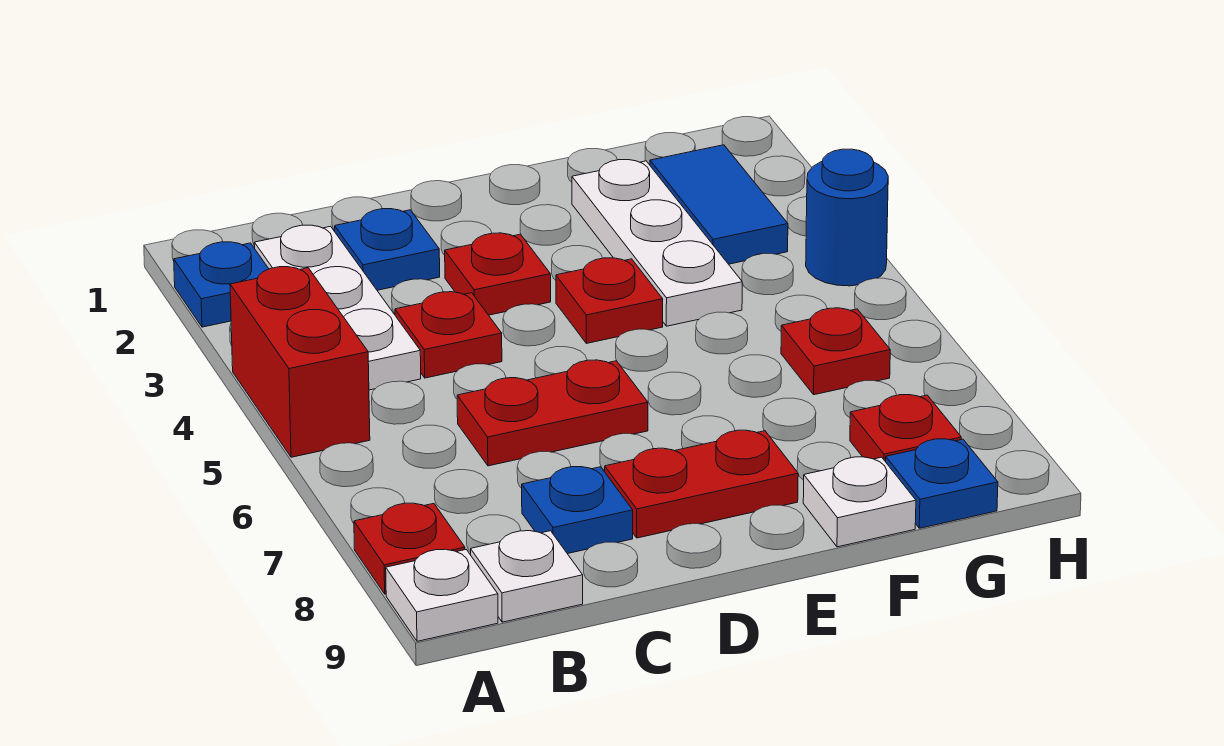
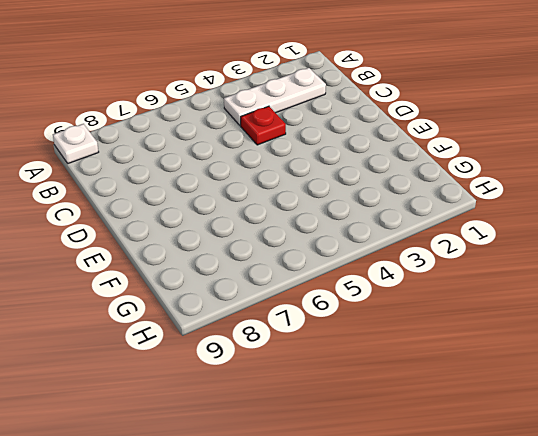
none -> blue 1x1 plate [174,242,269,327]
none -> red 1x2 brick [230,267,370,457]
none -> red 1x1 plate [354,503,465,594]

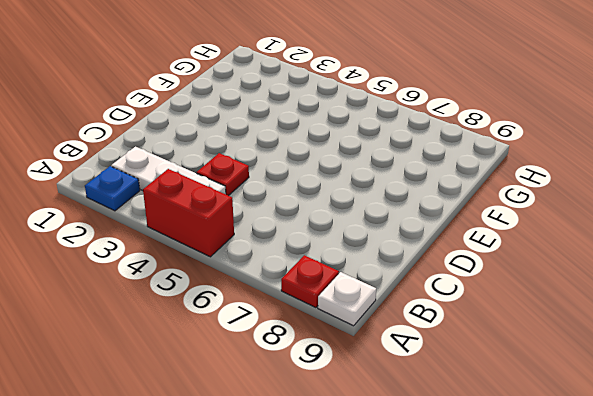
none -> white 1x1 plate [471,531,583,622]
none -> blue 1x1 plate [335,209,440,290]
none -> red 1x2 plate [457,360,648,466]

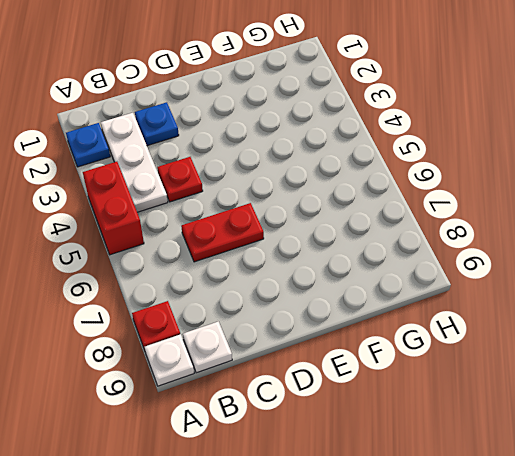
none -> blue 1x1 plate [522,467,633,554]
none -> red 1x1 plate [445,233,551,315]
none -> red 1x2 plate [605,430,798,538]

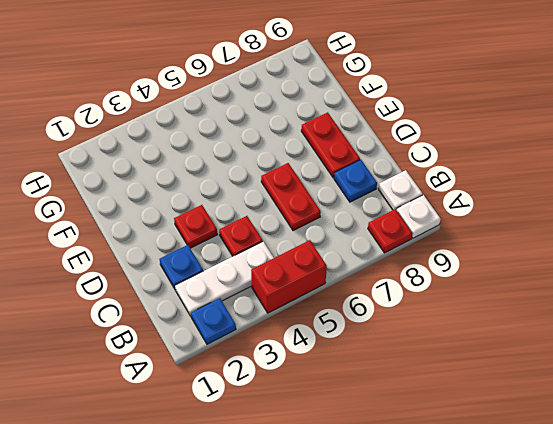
none -> red 1x1 plate [556,258,663,343]
none -> white 1x3 plate [572,160,742,326]
none -> white 1x1 plate [803,457,916,547]

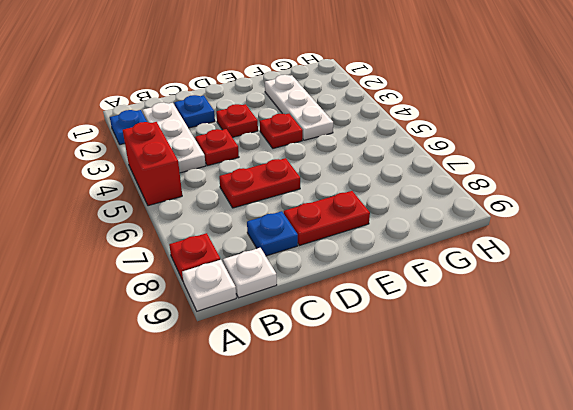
none -> white 1x1 plate [803,457,916,547]
none -> blue 1x2 tile [650,145,788,264]
none -> red 1x1 plate [781,308,890,395]

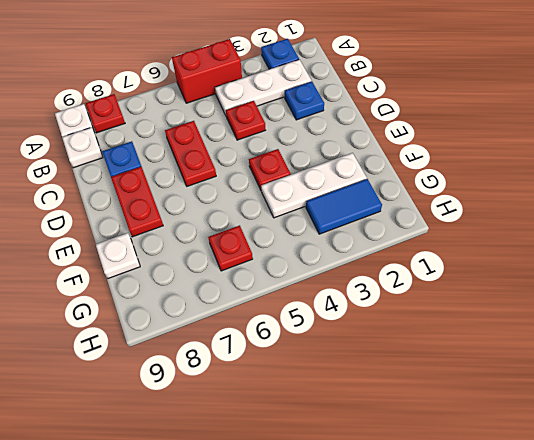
none -> red 1x1 plate [445,233,551,315]
none -> red 1x1 plate [850,395,961,462]
none -> blue 1x1 plate [886,439,998,528]

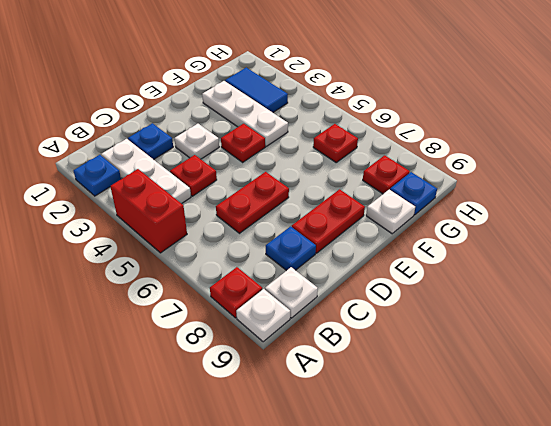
white 1x1 plate [174,124,219,159] -> red 1x1 plate [445,233,551,315]
none -> blue 1x1 round brick [806,149,888,286]

